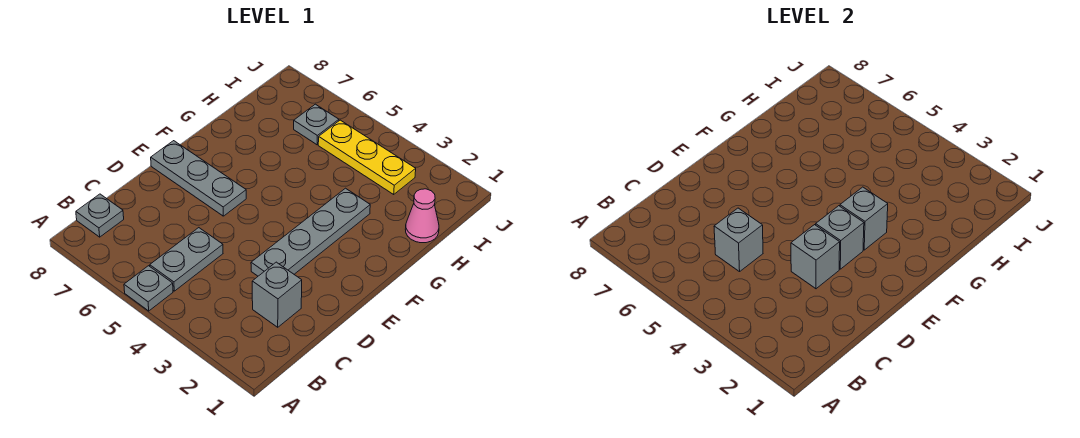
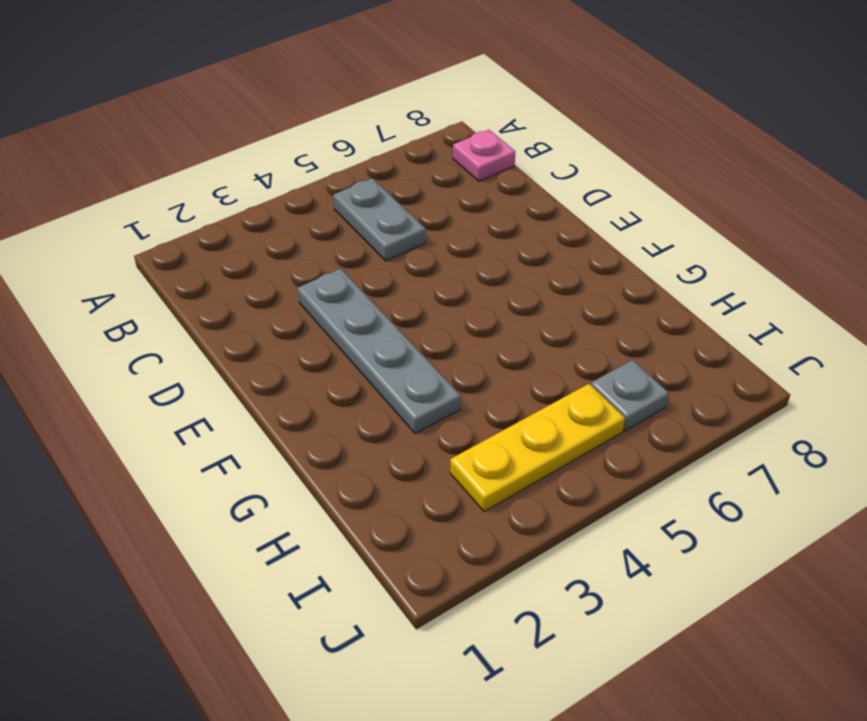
pink 1x1 plate [453,130,515,181] -> grey 1x1 plate [76,194,124,237]
none -> grey 1x1 plate [124,266,173,311]
none -> grey 1x1 brick [252,262,302,327]
none -> grey 1x3 plate [151,141,246,216]

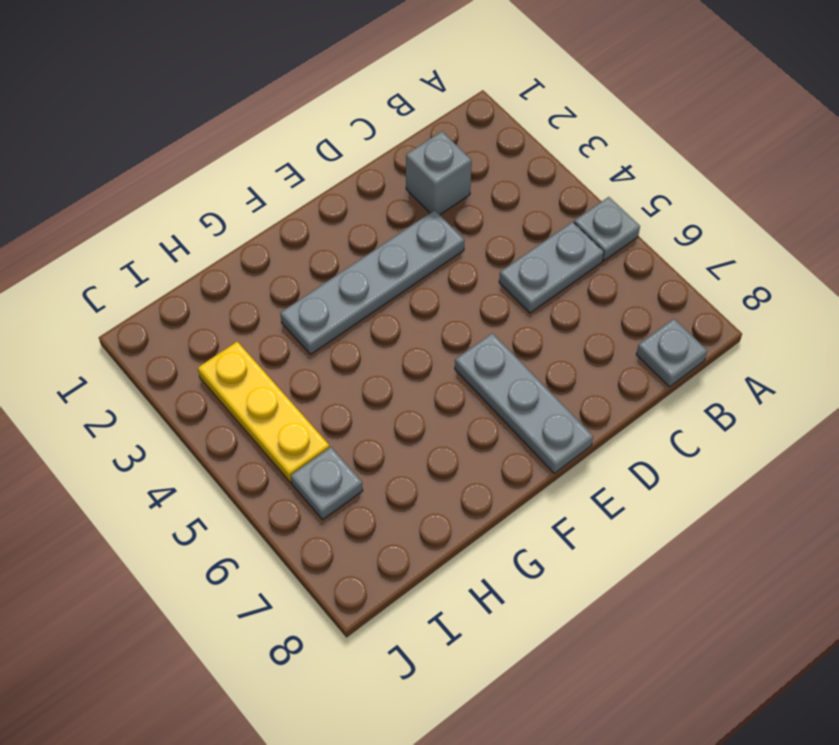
none -> pink 1x1 cone [405,189,439,243]
none -> grey 1x1 brick [714,208,763,272]
none -> grey 1x1 brick [791,225,840,289]

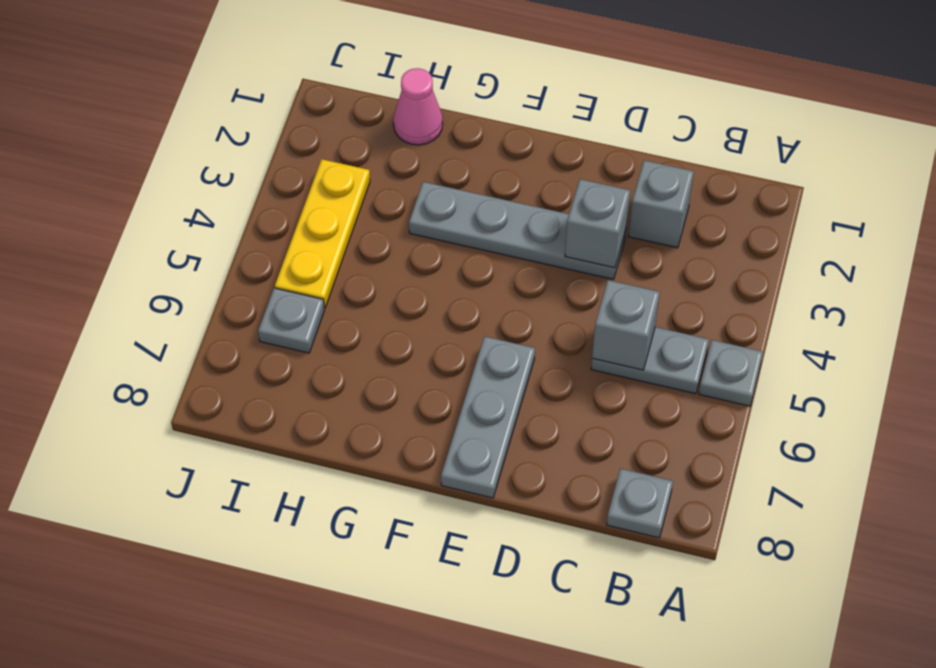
none -> grey 1x1 brick [816,206,864,269]
none -> grey 1x1 brick [840,187,888,250]

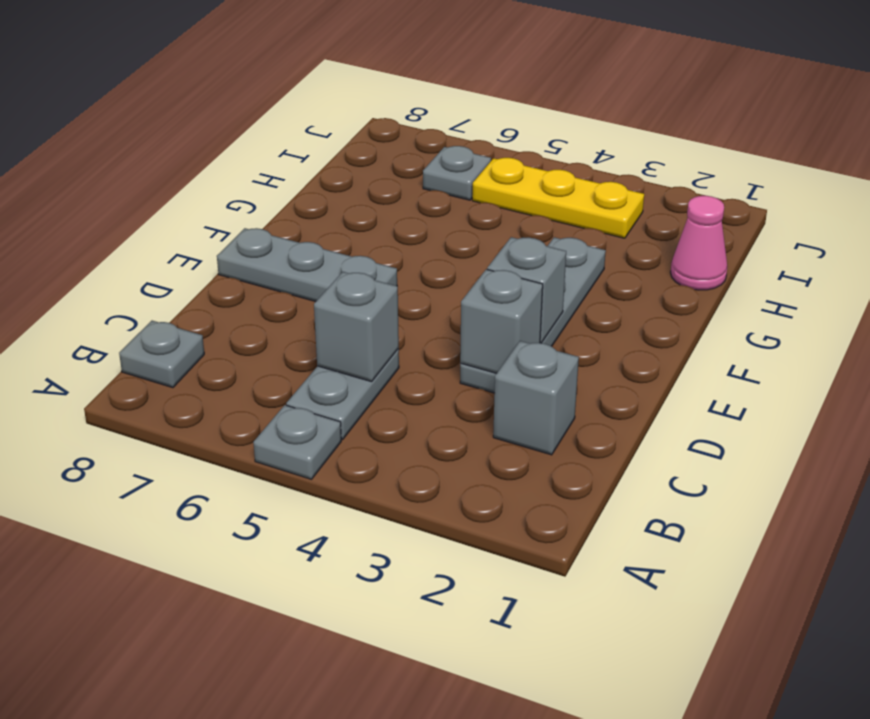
none -> grey 1x1 brick [840,187,888,250]

